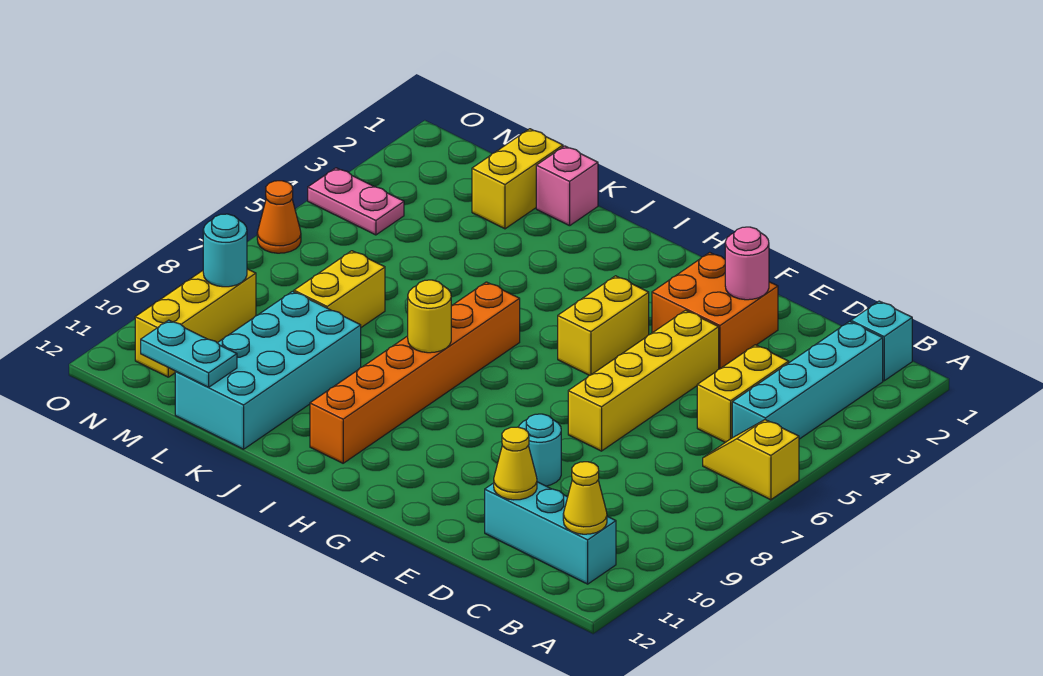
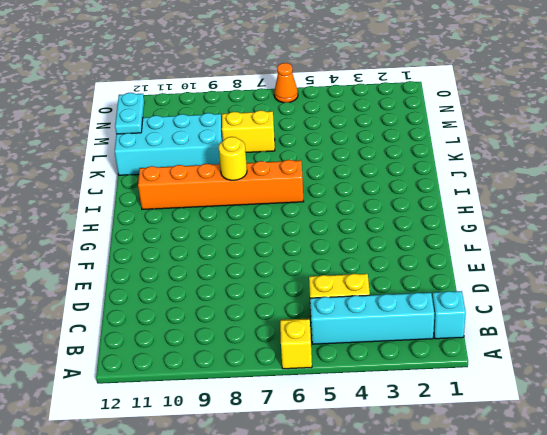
none -> cyan 1x3 brick [485,482,616,584]
none -> orange 2x2 brick [652,252,778,369]
none -> yellow 1x4 brick [568,310,719,451]

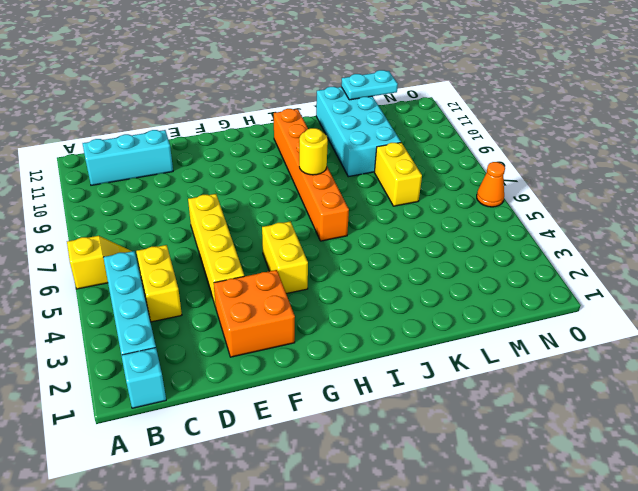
none -> cyan 1x1 round brick [519,414,561,486]
none -> pink 1x1 brick [536,146,598,226]
none -> yellow 1x2 brick [472,129,563,229]

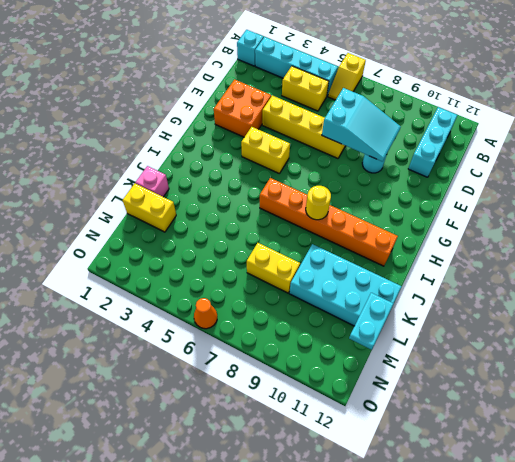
cyan 2x3 slope [322,88,401,162] -> none
none -> pink 1x2 plate [308,168,404,235]
none -> yellow 1x3 brick [135,269,256,377]
none -> yellow 1x1 cone [563,462,607,534]

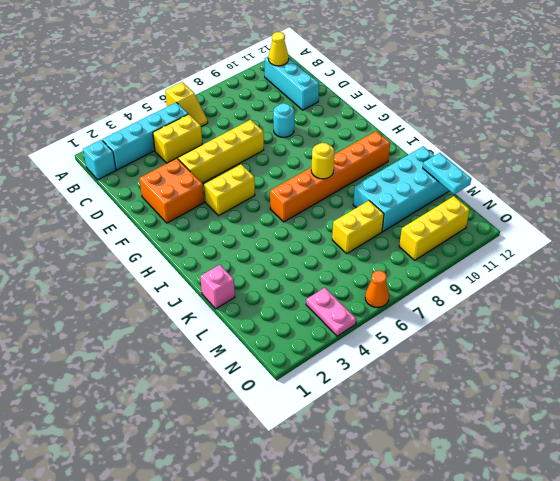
none -> yellow 1x2 brick [472,129,563,229]
none -> yellow 1x1 cone [494,427,537,500]
none -> pink 1x1 round brick [725,227,769,300]

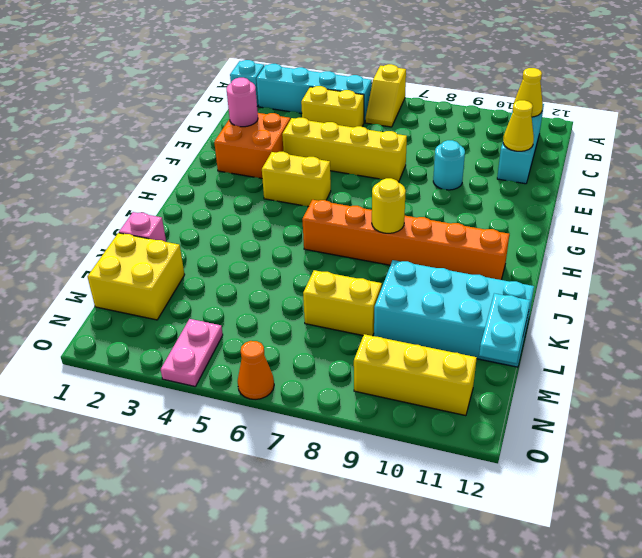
yellow 2x2 brick [88,233,185,320] -> yellow 1x2 brick [472,129,563,229]
none -> cyan 1x1 round brick [203,214,247,287]

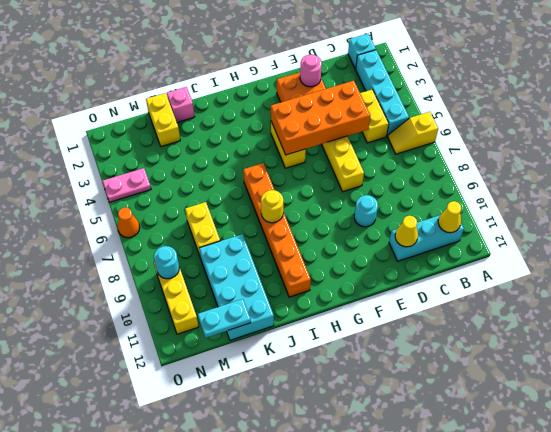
orange 2x4 brick [271,81,370,155] -> none

